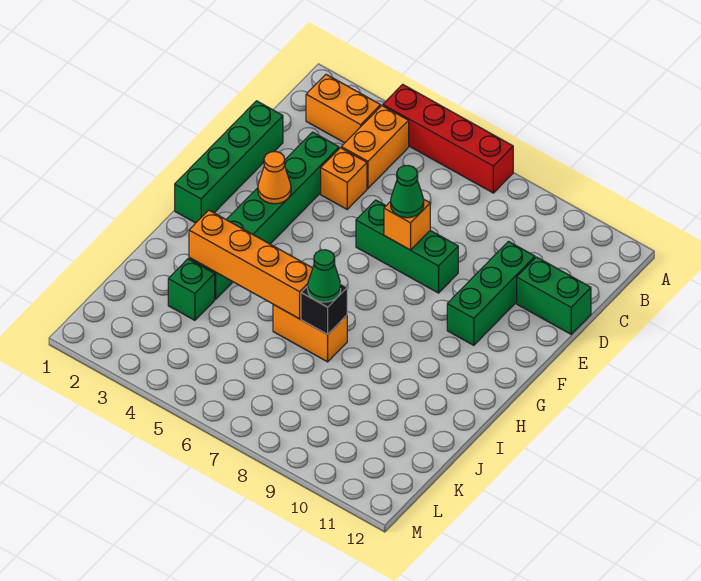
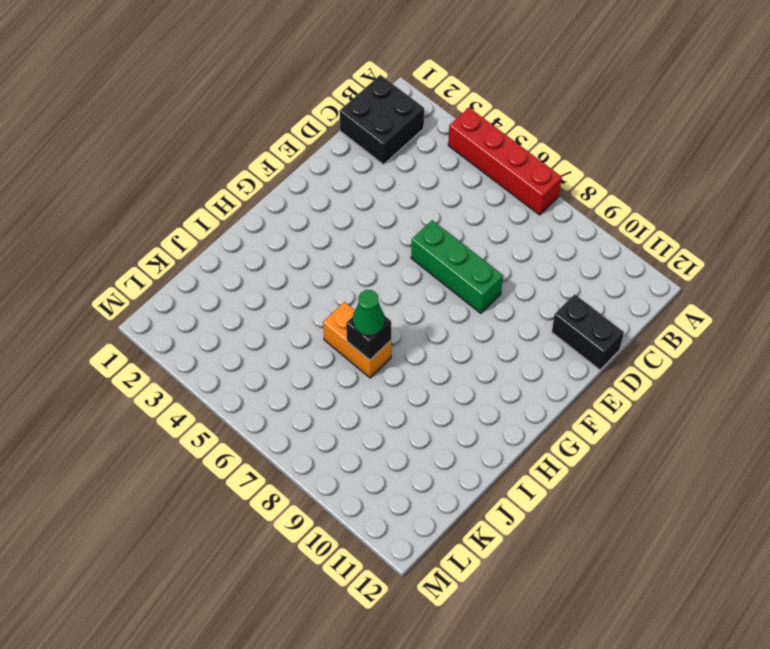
black 2x2 brick [339,75,424,165] -> orange 1x2 brick [306,74,381,143]
black 1x2 brick [552,294,624,370] -> green 1x2 brick [517,257,591,334]
none -> orange 1x2 brick [341,106,409,188]
none -> green 1x4 brick [175,101,283,223]
none -> green 1x6 brick [189,132,339,299]

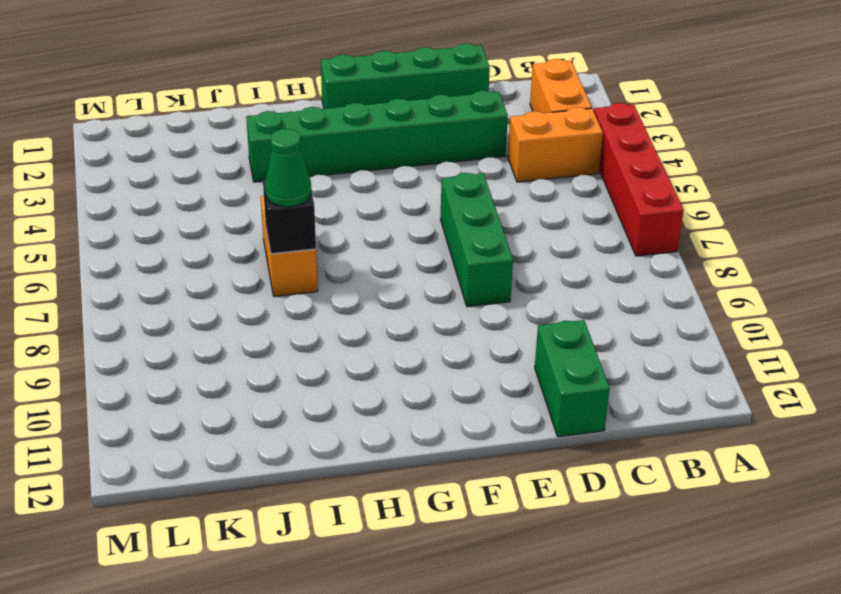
none -> orange 1x1 brick [321,148,367,209]
none -> green 1x3 brick [447,241,535,345]
none -> green 1x1 brick [168,259,215,320]

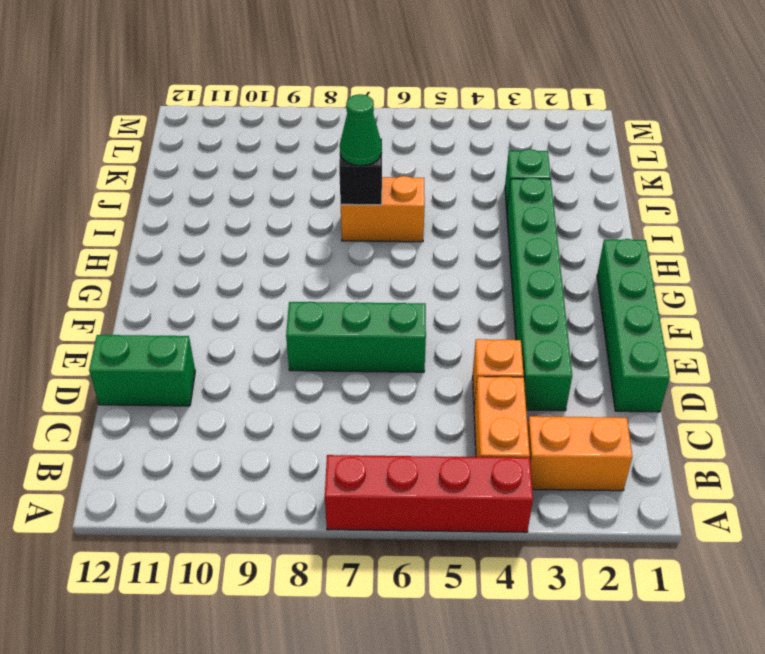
none -> green 1x3 brick [447,241,535,345]
none -> orange 1x1 brick [384,199,430,250]
none -> orange 1x1 cone [258,152,291,204]

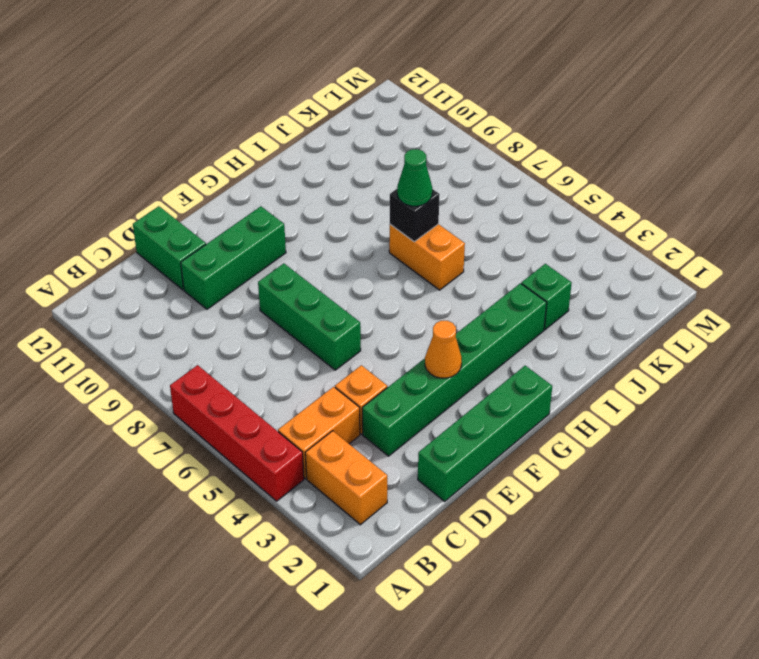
none -> orange 1x1 brick [384,199,430,250]
none -> orange 1x4 brick [189,210,313,319]
none -> green 1x1 cone [391,165,424,218]

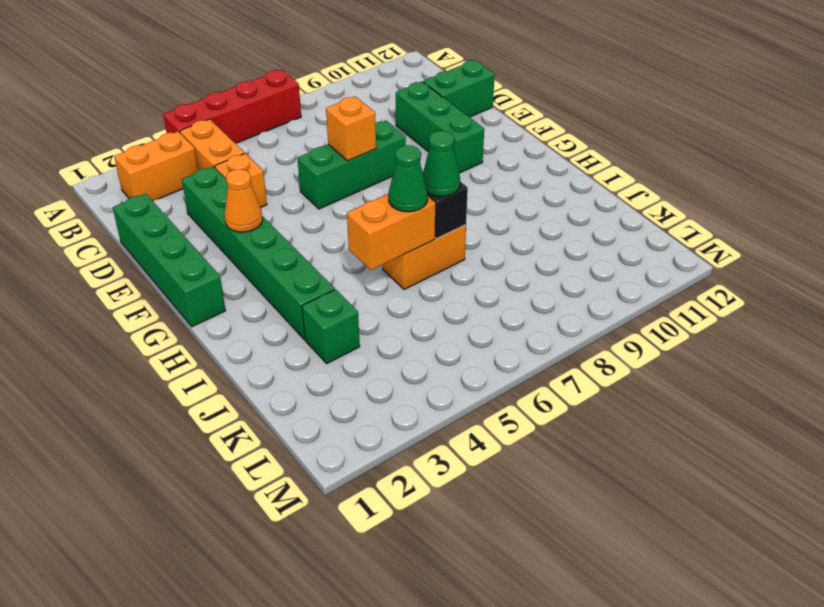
orange 1x2 brick [347,194,435,270] -> orange 1x4 brick [189,210,313,319]
green 1x1 cone [388,145,428,212] -> green 1x1 cone moved to [391,165,424,218]

